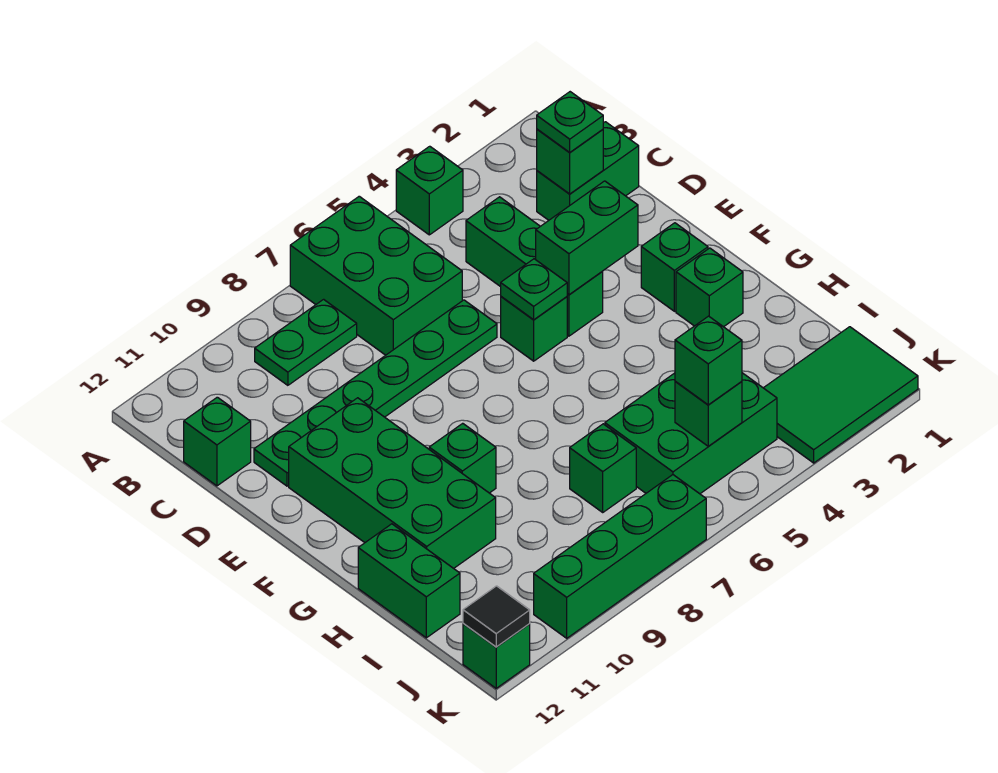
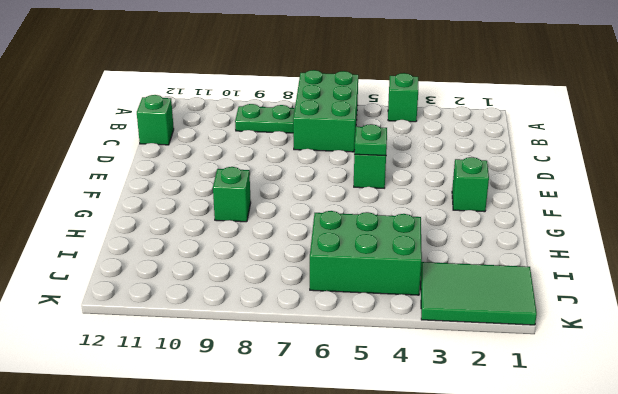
none -> green 1x2 brick [537,122,639,220]
none -> green 1x3 brick [466,197,603,336]
none -> green 1x6 plate [254,300,497,486]

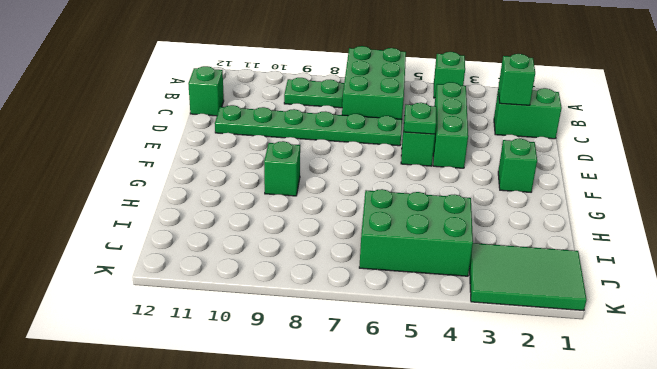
none -> green 2x4 brick [289,398,496,568]
none -> green 1x1 brick [676,248,743,327]
none -> green 1x2 brick [358,524,460,638]

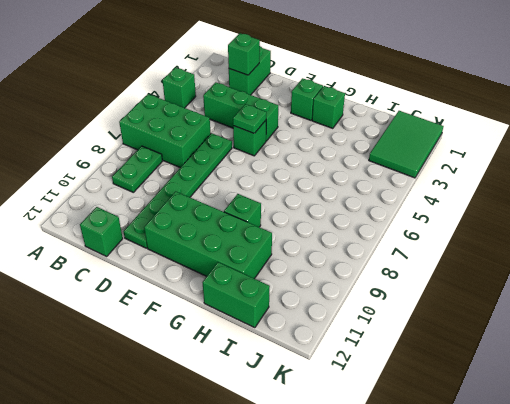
none -> green 2x3 brick [605,373,777,494]
none -> green 1x1 brick [570,424,636,512]
none -> green 1x4 brick [534,475,706,638]

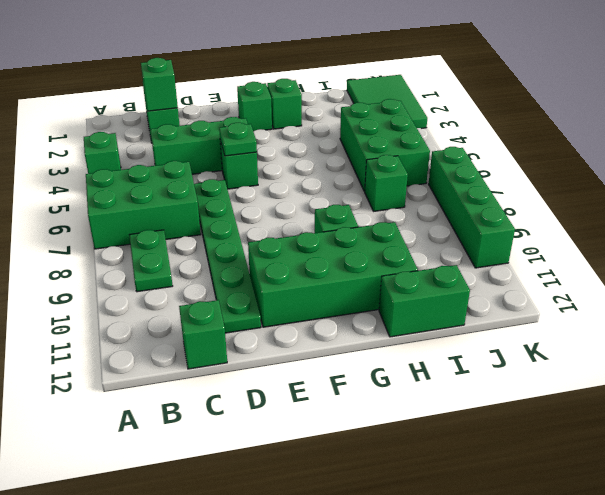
none -> green 1x1 brick [463,623,530,688]
none -> green 1x2 brick [536,181,638,295]
none -> green 1x1 brick [675,382,742,446]

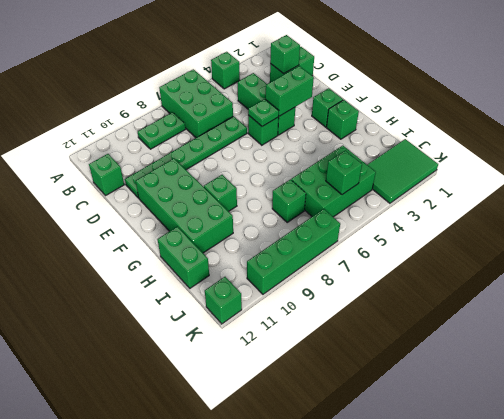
none -> black 1x1 tile [463,586,530,647]
none -> green 1x1 plate [537,92,603,153]
none -> green 1x1 brick [675,316,742,405]

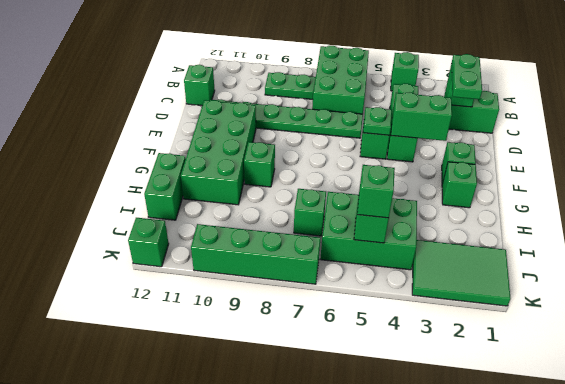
green 1x2 plate [451,54,482,99] -> green 1x1 plate [537,92,603,153]
none -> black 1x1 tile [463,586,530,647]

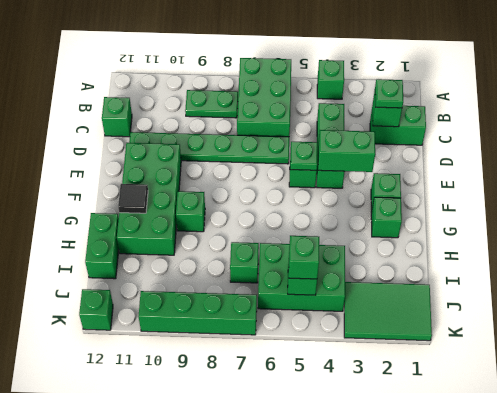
black 1x1 tile [118,184,148,213] -> black 1x1 tile moved to [463,586,530,647]

